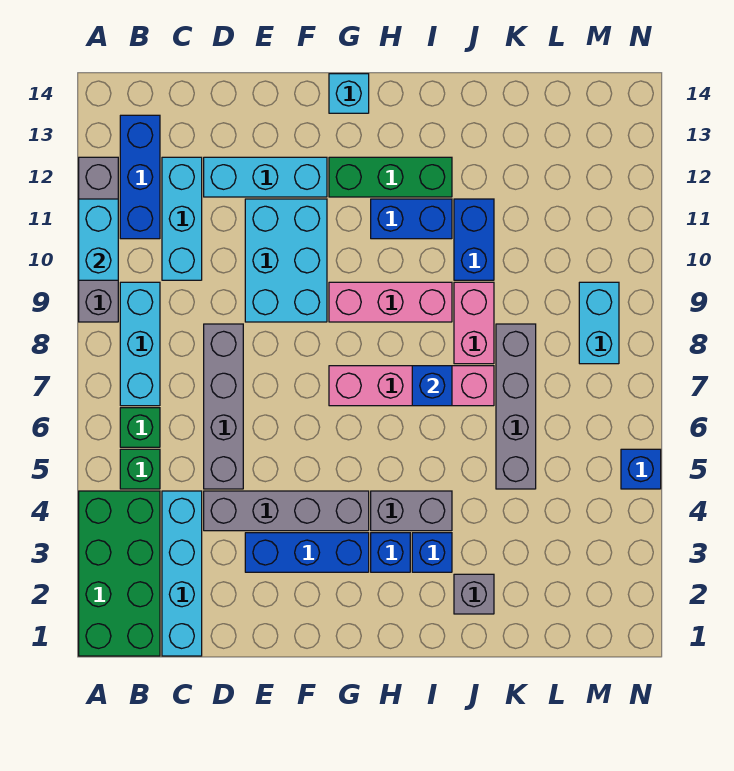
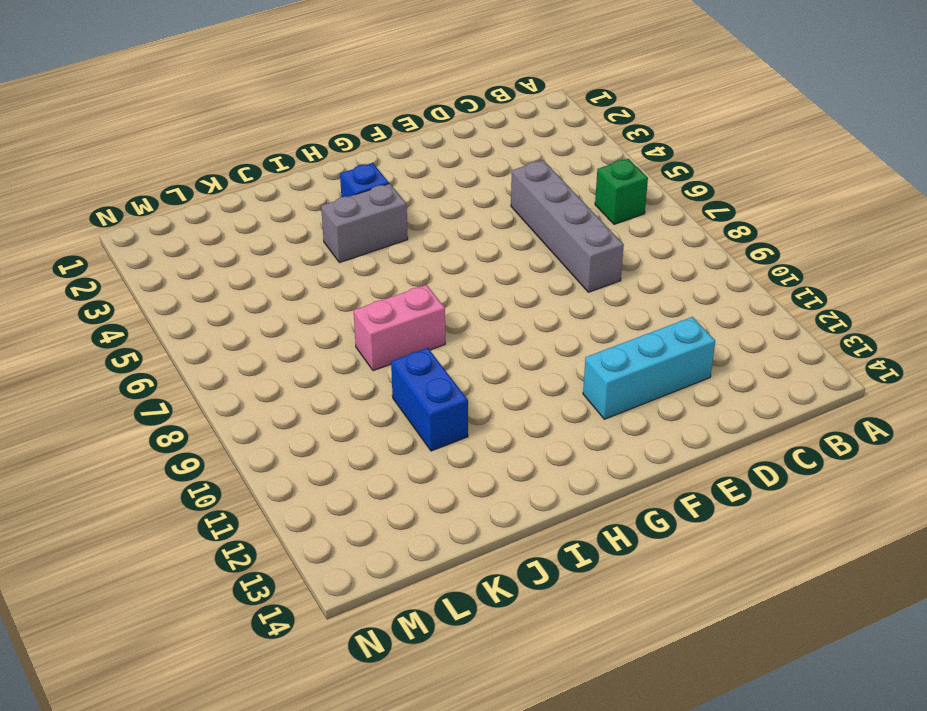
pink 1x2 brick [354,285,445,371] -> pink 1x2 brick turned to [454,282,494,364]
none -> green 2x4 brick [79,491,160,656]
none -> grey 1x4 brick [79,157,118,322]
none -> green 1x1 brick [120,449,160,489]

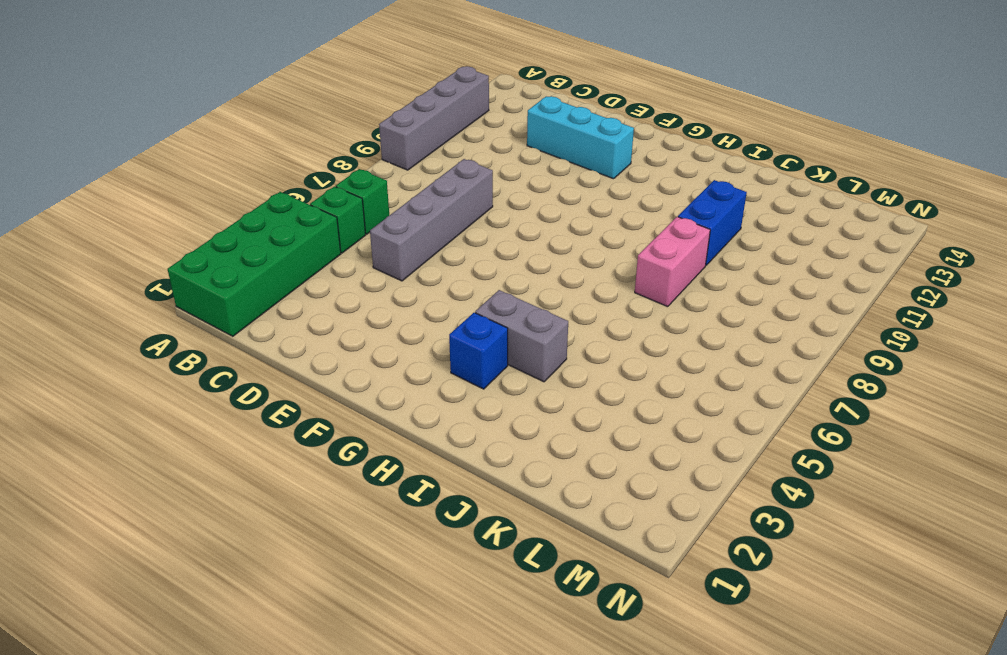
none -> cyan 1x3 brick [120,282,160,406]
none -> blue 1x3 brick [120,115,160,239]
none -> cyan 1x4 brick [162,491,202,656]

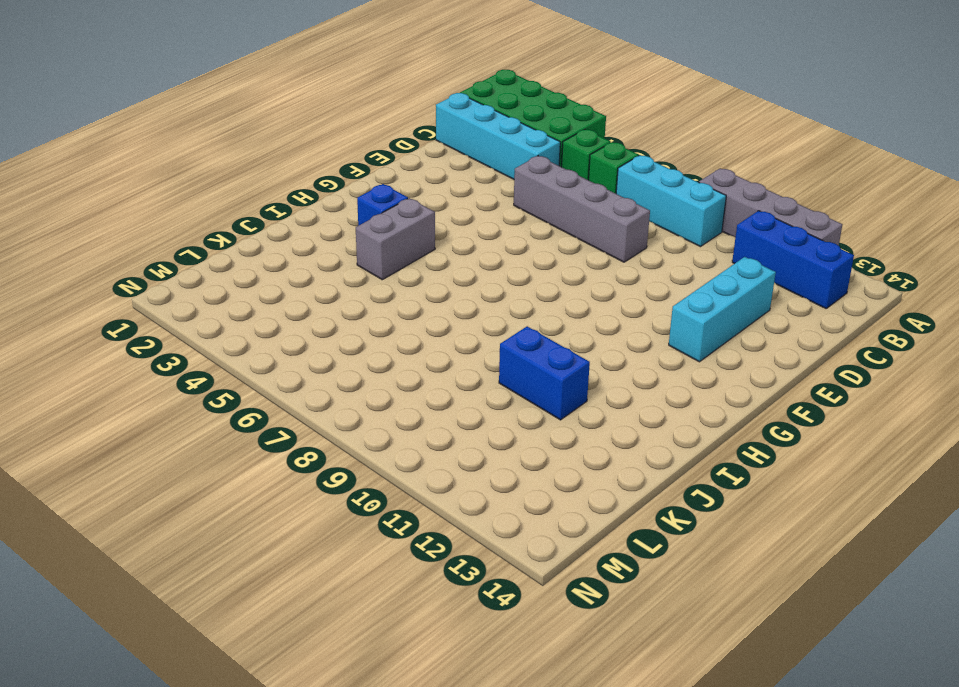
none -> cyan 1x3 brick [162,157,202,280]
none -> grey 1x4 brick [204,491,369,531]
none -> blue 1x3 brick [245,533,369,572]

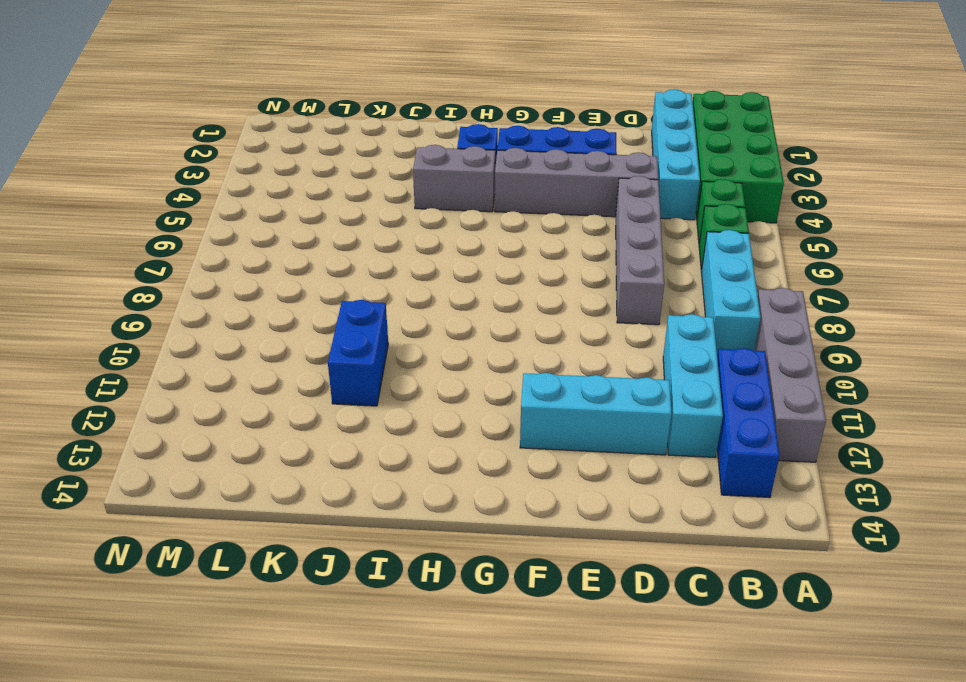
none -> cyan 2x3 brick [245,199,327,322]
none -> pink 1x4 brick [329,366,494,406]
none -> pink 1x3 brick [329,282,452,322]

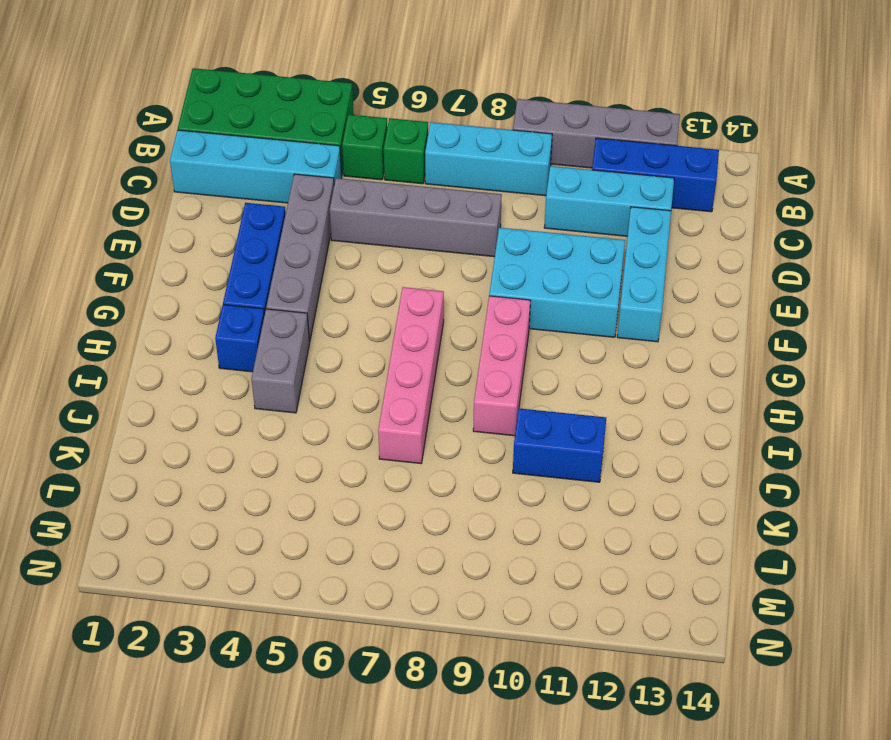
none -> green 1x3 brick [329,157,452,197]
none -> cyan 1x1 brick [329,74,369,113]
none -> blue 1x2 brick [371,199,452,239]

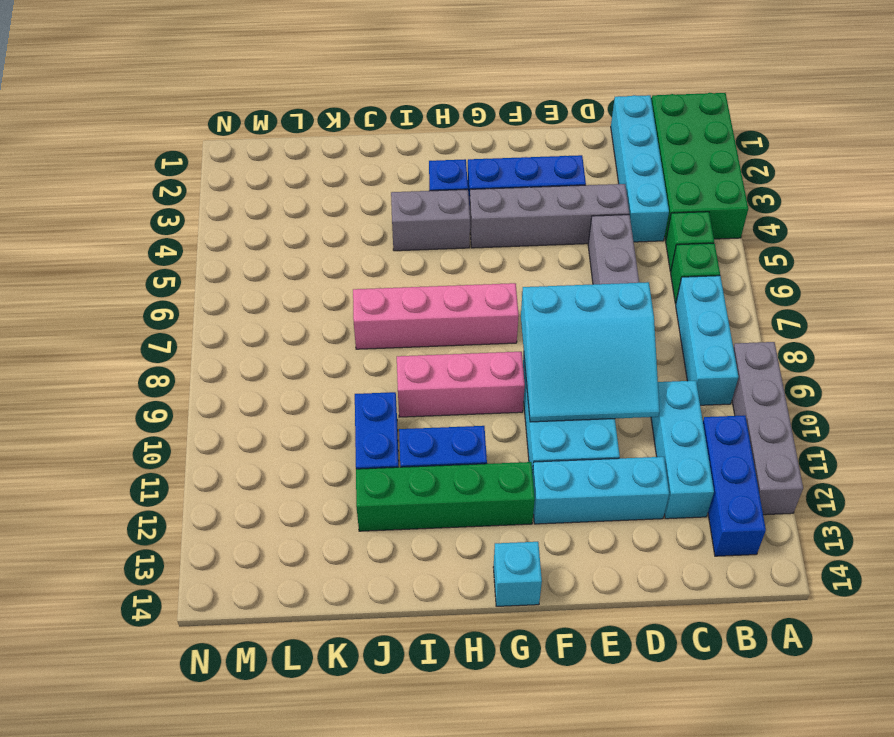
cyan 3x3 slope [521,282,660,422] -> none
green 1x4 brick [356,462,535,531] -> green 1x3 brick [329,157,452,197]
none -> blue 1x1 brick [412,533,452,572]
none -> grey 1x1 brick [454,574,494,614]
none -> pink 1x2 brick [454,282,494,364]

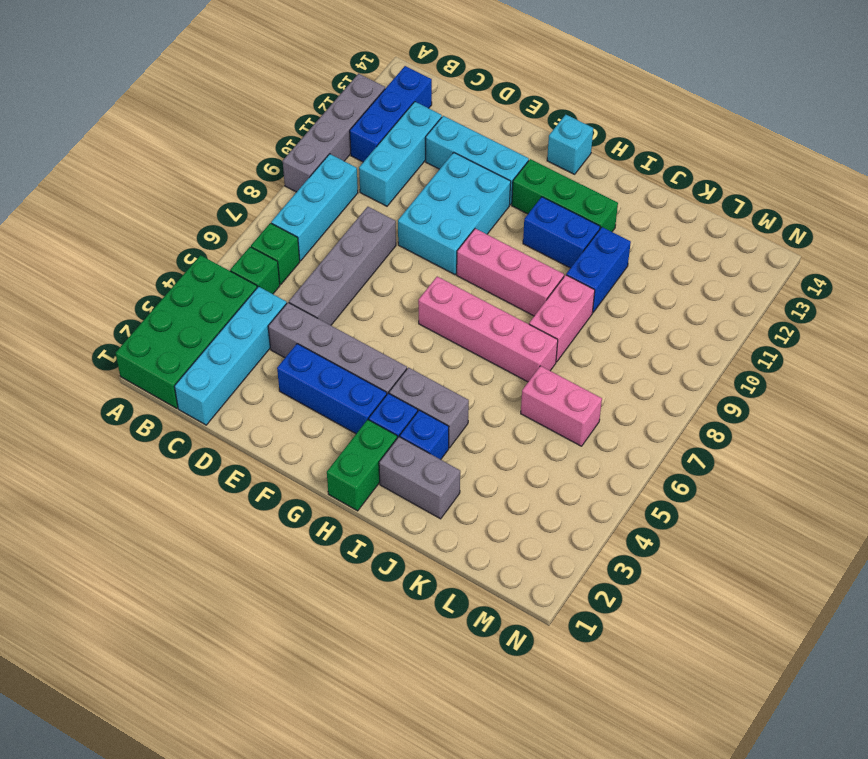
green 1x2 brick [327,419,397,511] -> none
grey 1x2 brick [379,437,460,519] -> grey 1x1 brick [454,574,494,614]
pink 1x2 brick [521,366,602,446] -> grey 1x4 brick [496,324,536,489]
none -> cyan 1x2 brick [579,282,619,364]
none -> blue 1x1 brick [621,449,661,489]
none -> cyan 1x2 brick [79,199,118,280]

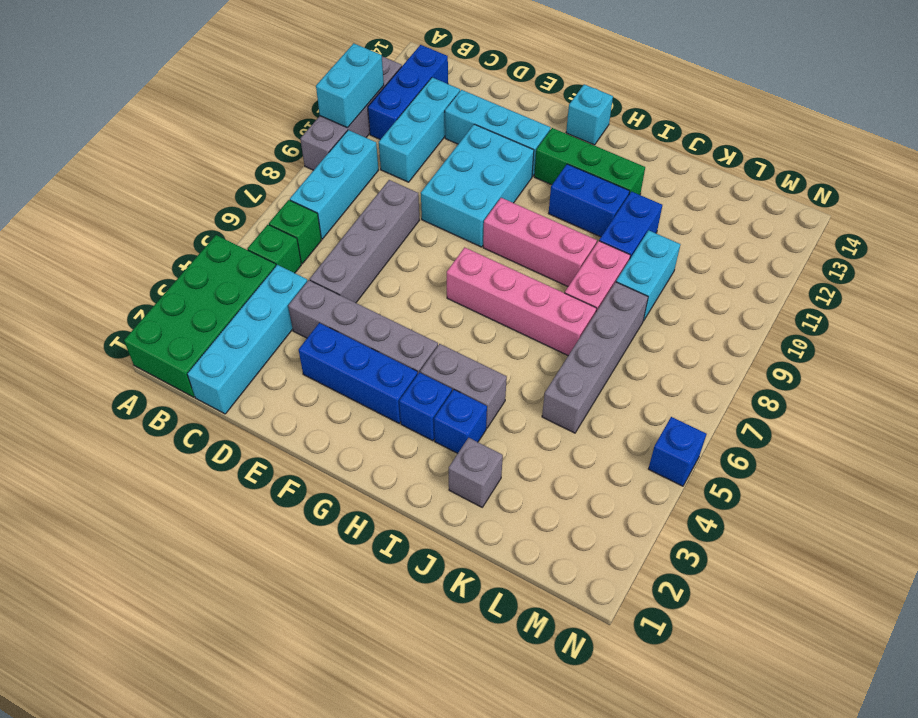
cyan 1x2 brick [616,230,680,321] -> cyan 1x2 brick moved to [579,282,619,364]
none -> blue 1x1 brick [412,366,452,406]

